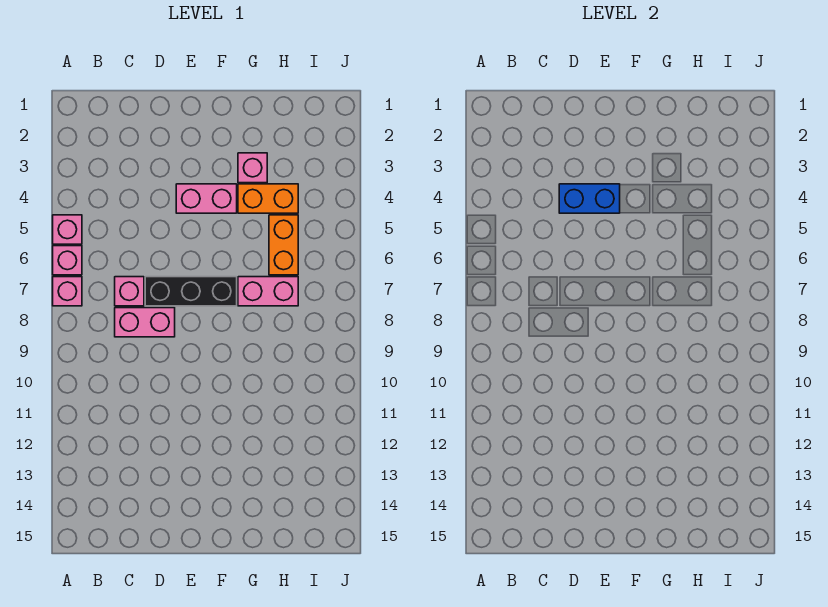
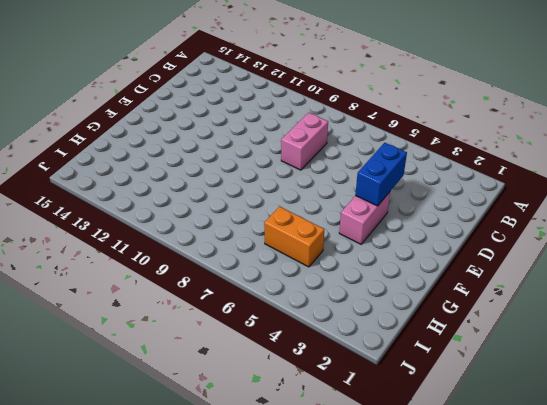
none -> pink 1x1 brick [53,215,82,244]
none -> pink 1x1 brick [53,246,82,275]
none -> pink 1x1 brick [53,277,82,306]

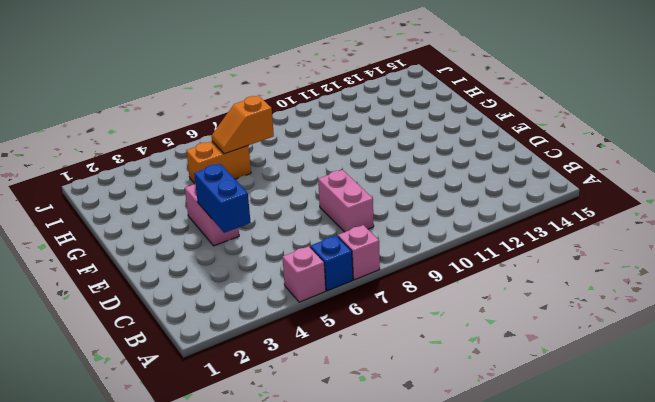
blue 1x1 brick [310,235,353,291] -> pink 1x1 brick [53,246,82,275]
orange 1x2 slope [211,96,274,154] -> none
none -> pink 1x1 brick [115,277,144,306]
none -> black 1x3 brick [145,277,237,306]
none -> pink 1x1 brick [238,153,267,183]

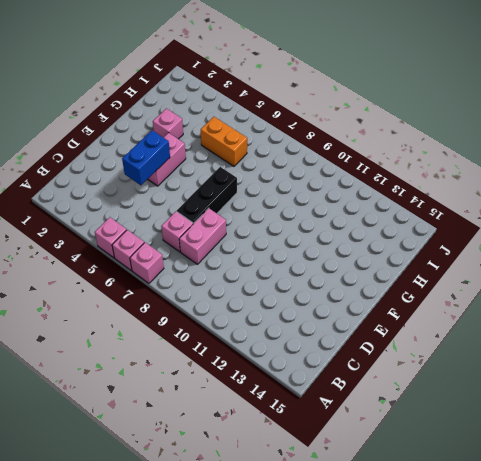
none -> orange 1x2 brick [238,184,298,213]
none -> pink 1x2 brick [238,277,298,306]

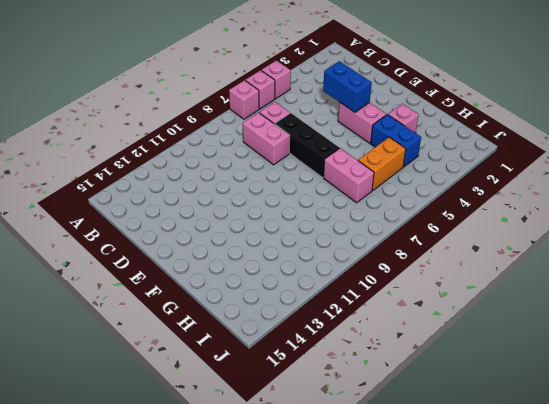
blue 1x2 brick [371,114,421,167] -> orange 1x2 brick [238,184,298,213]

